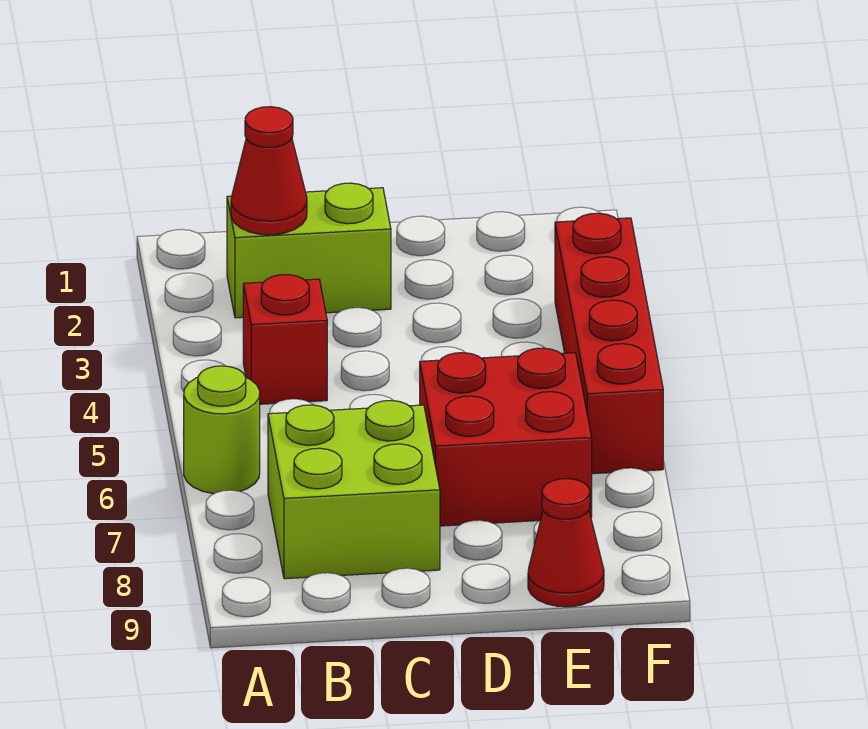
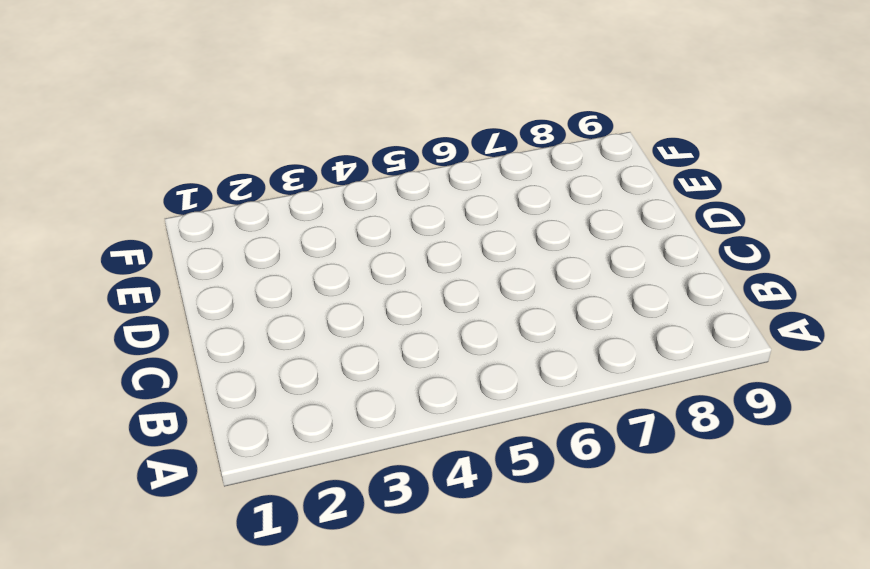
none -> lime 1x1 round brick [184,366,260,494]
none -> lime 1x2 brick [227,183,391,318]

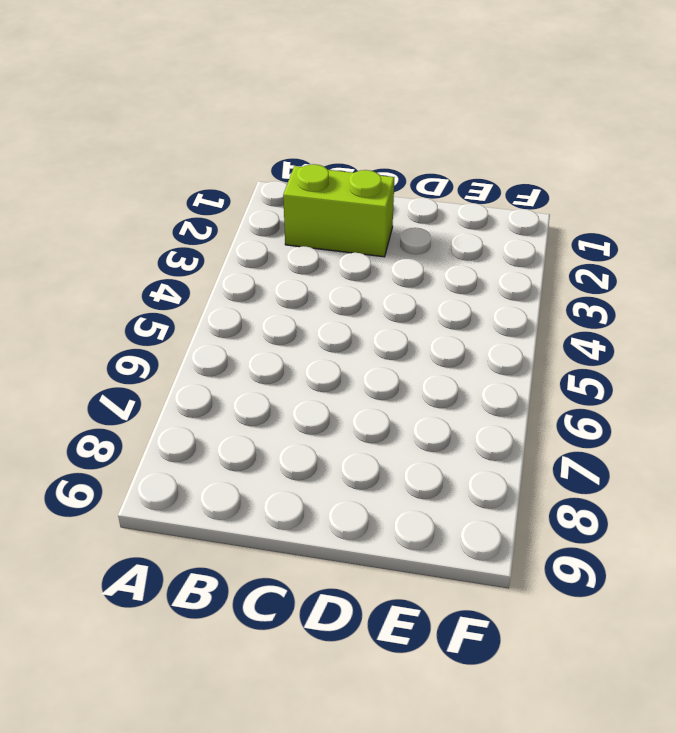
none -> lime 1x1 round brick [184,366,260,494]
none -> red 1x1 brick [243,275,327,404]

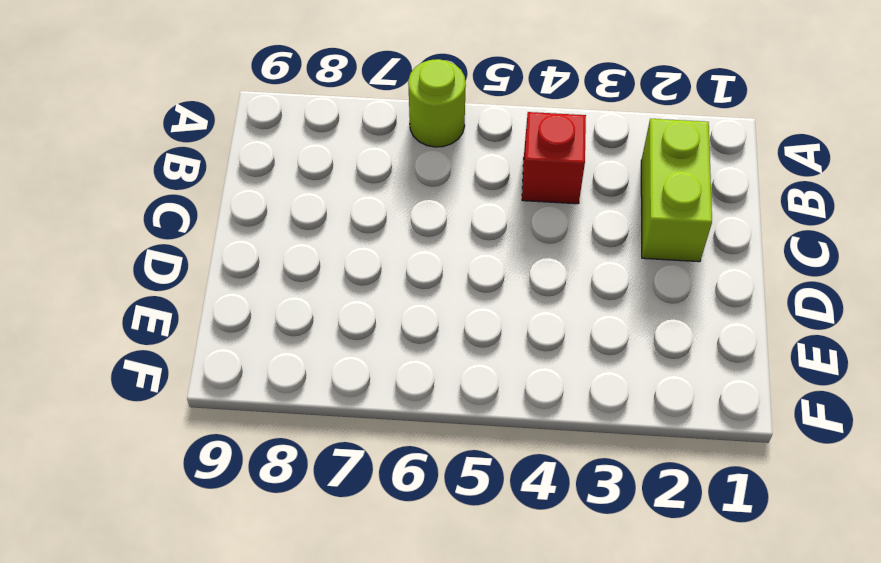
none -> lime 2x2 brick [268,401,440,579]
none -> red 2x2 brick [420,348,592,526]

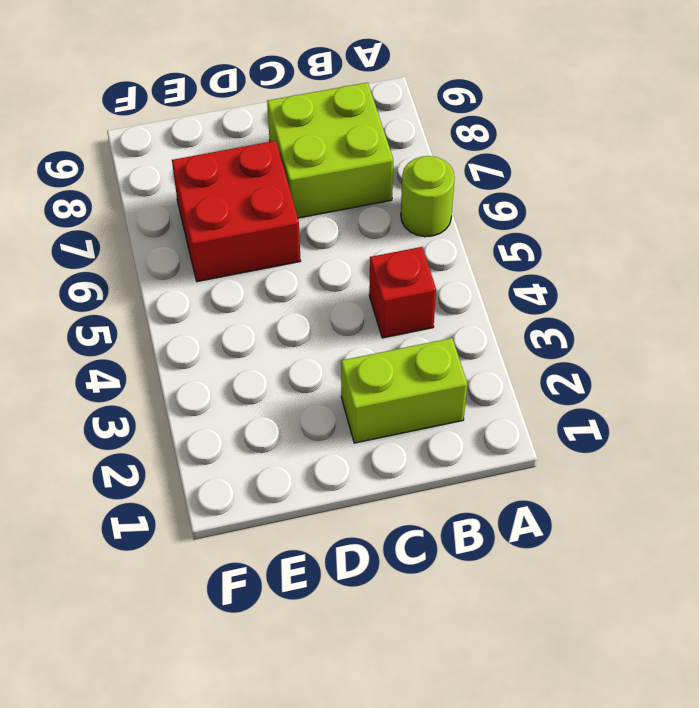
none -> red 1x1 cone [528,479,604,607]
none -> red 1x4 brick [555,213,663,474]

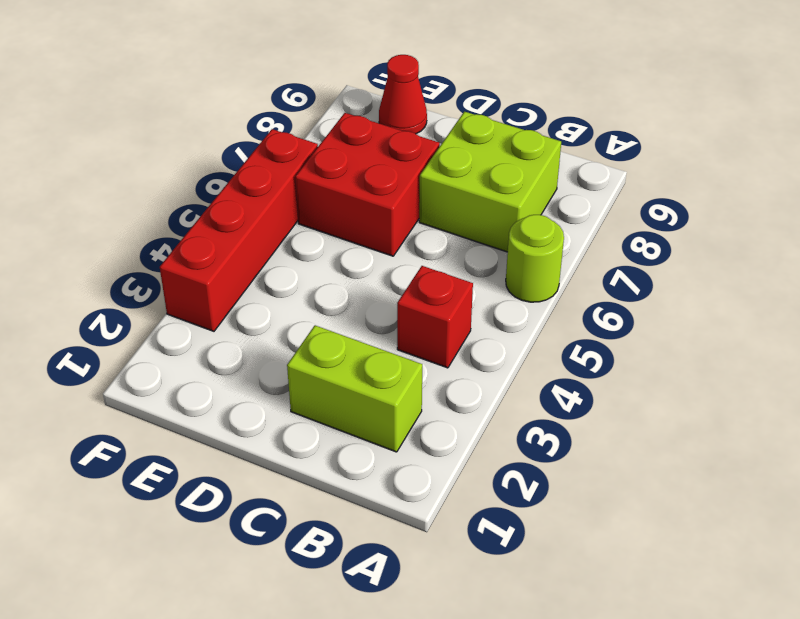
none -> red 1x1 cone [231,107,307,235]

